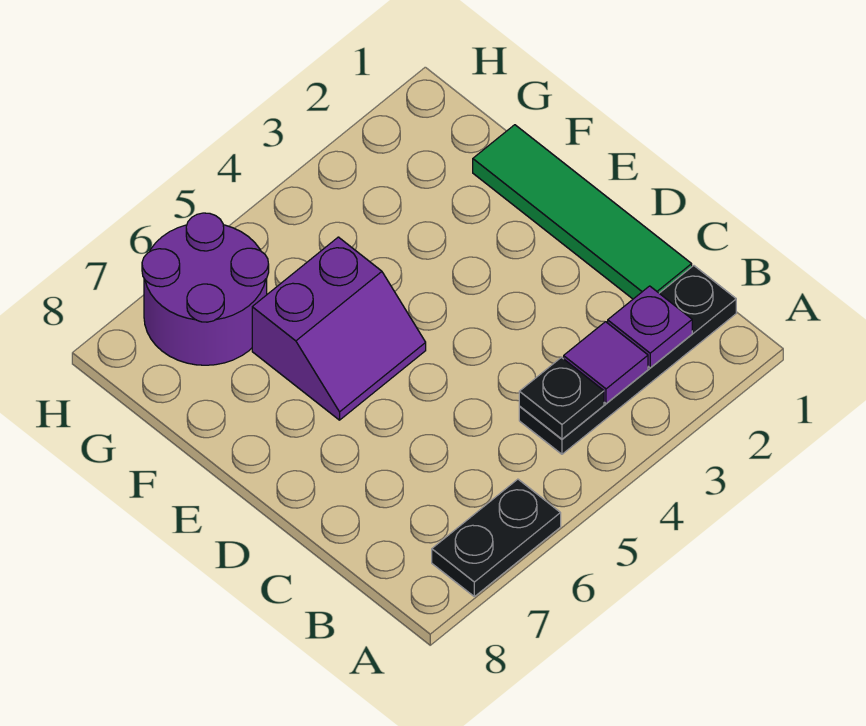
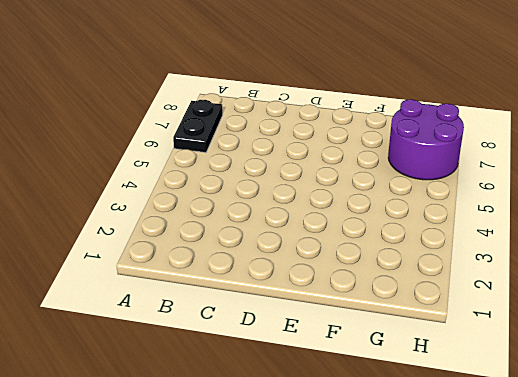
none -> black 1x4 plate [519,266,736,454]
none -> green 1x4 tile [473,125,692,299]

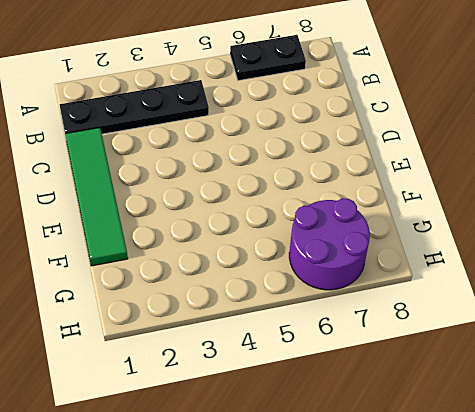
none -> purple 2x2 slope [252,237,426,420]
none -> purple 1x1 plate [608,286,692,368]

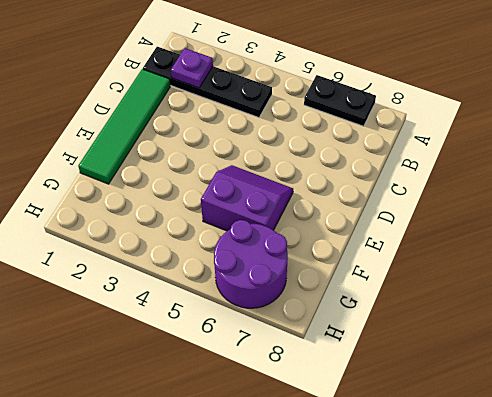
none -> purple 1x1 tile [564,322,648,403]
none -> black 1x1 plate [519,357,604,439]

